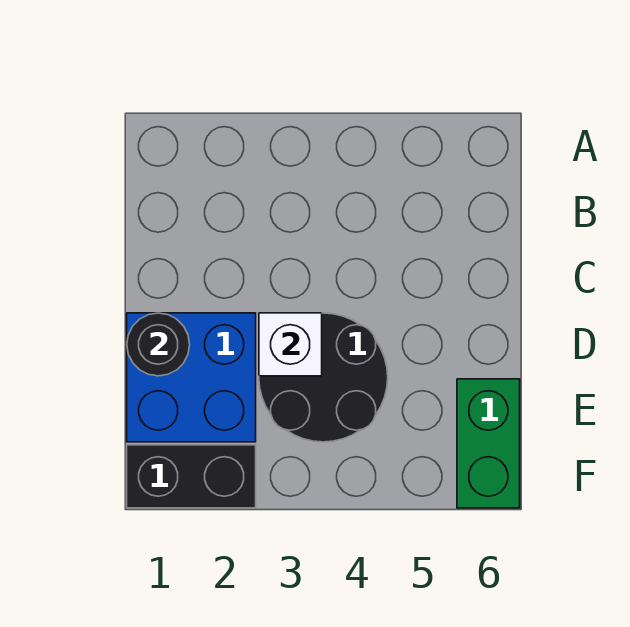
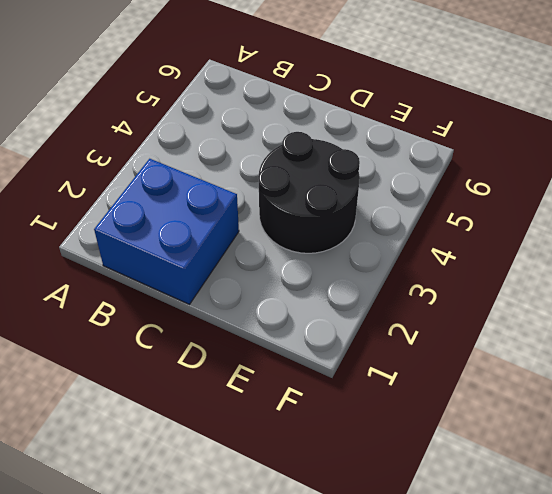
blue 2x2 brick [94,159,239,304] -> blue 2x2 brick moved to [127,313,256,442]
none -> green 1x2 brick [457,379,520,508]
none -> black 1x2 brick [127,445,256,508]

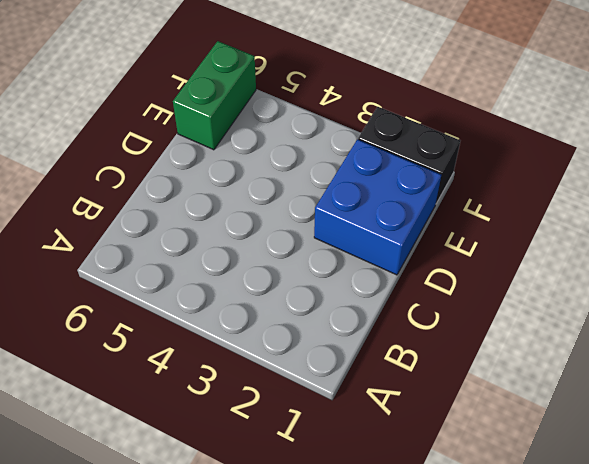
none -> black 2x2 round brick [259,313,388,442]
none -> black 1x1 round brick [127,313,190,376]

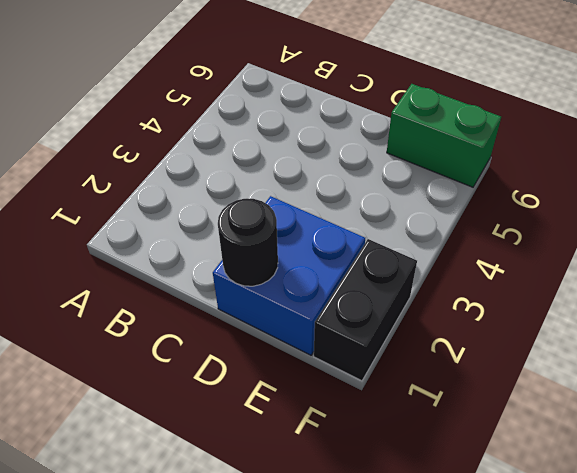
none -> black 2x2 round brick [259,313,388,442]
none -> white 1x1 brick [259,313,322,376]

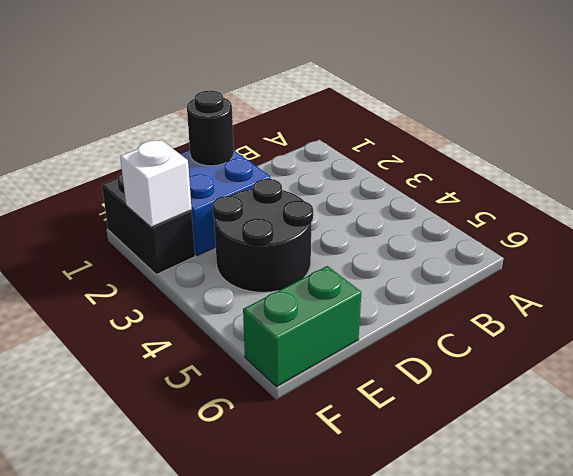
white 1x1 brick [120,140,192,227] -> white 1x1 brick moved to [259,313,322,376]

